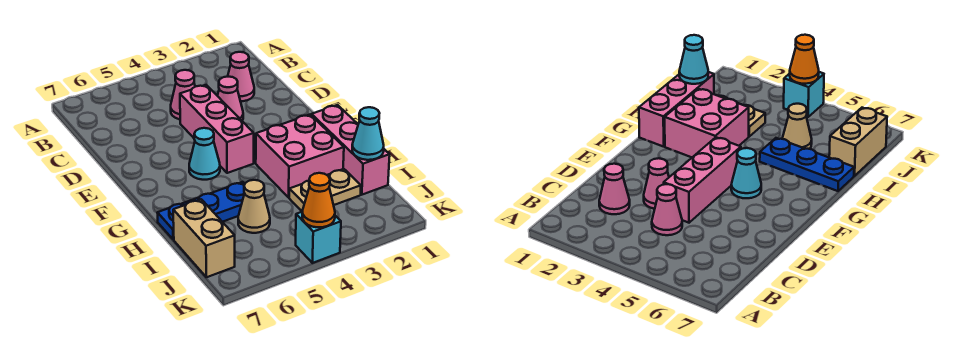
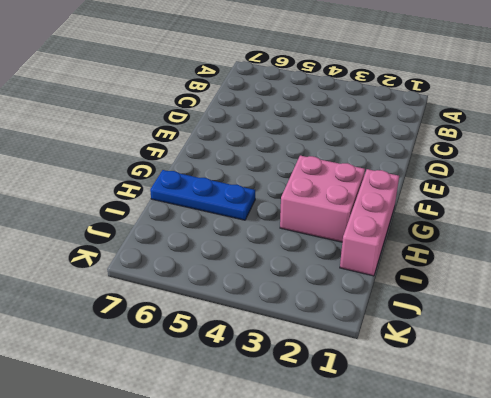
none -> pink 1x1 cone [228,52,254,101]
none -> pink 1x1 cone [171,70,195,119]
none -> pink 1x1 cone [218,77,243,120]

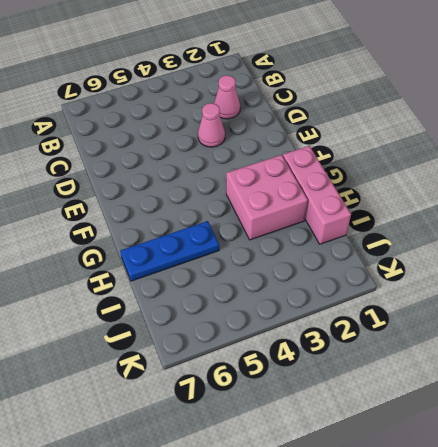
none -> pink 1x1 cone [171,70,195,119]
none -> pink 1x3 brick [180,85,254,173]
none -> cyan 1x1 cone [189,128,220,180]

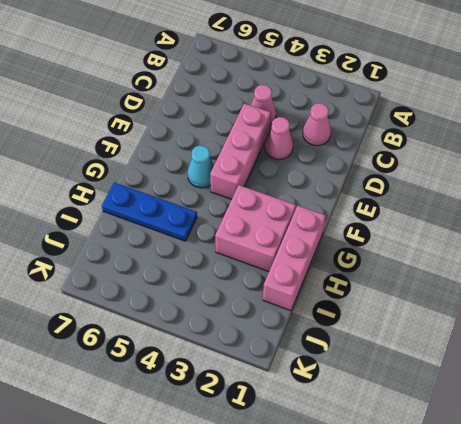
none -> tan 1x2 plate [289,169,361,211]
none -> tan 1x1 cone [238,180,270,233]
none -> tan 1x2 brick [173,199,235,277]

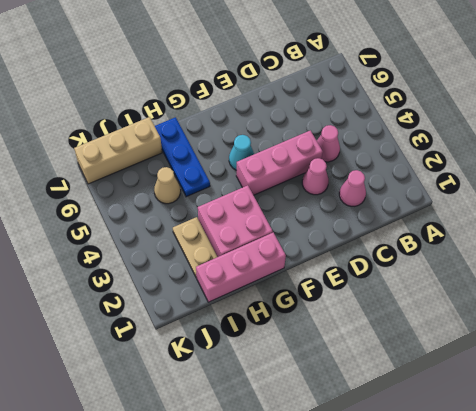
tan 1x3 brick [74,117,162,184] -> tan 1x2 brick [173,199,235,277]
none -> cyan 1x1 brick [296,212,341,263]
none -> cyan 1x1 cone [352,107,384,160]
none -> orange 1x1 cone [302,173,335,227]

